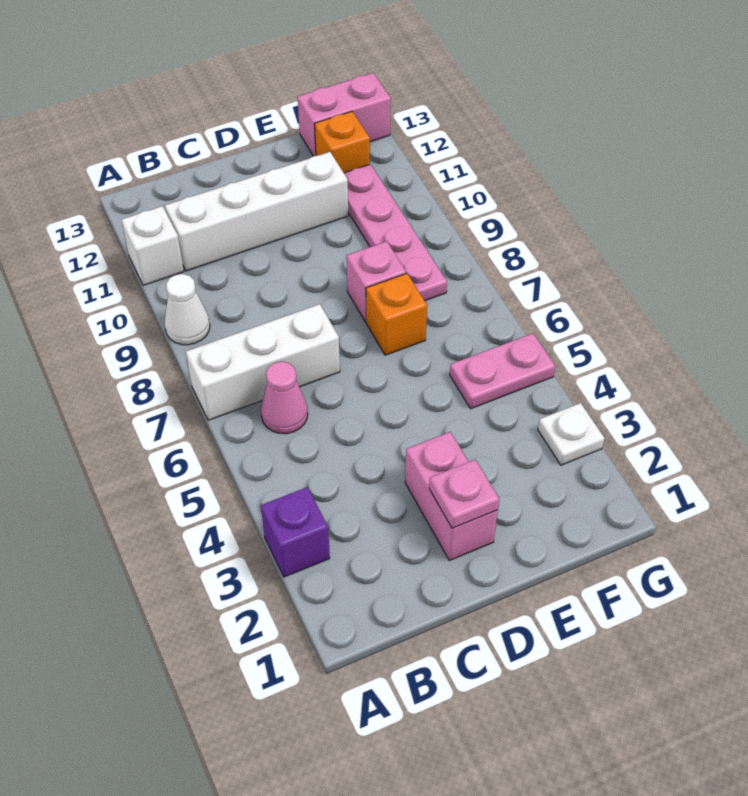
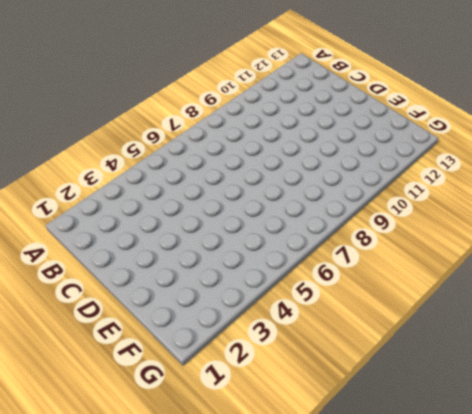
none -> purple 1x1 brick [261,487,330,577]
none -> white 1x3 brick [186,304,340,420]
none -> white 1x1 cone [164,274,210,345]

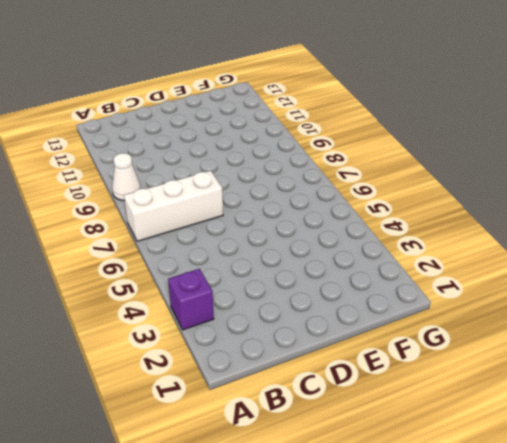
none -> white 1x1 brick [122,206,184,286]
none -> pink 1x1 cone [261,362,308,434]
none -> white 1x4 brick [165,152,348,271]

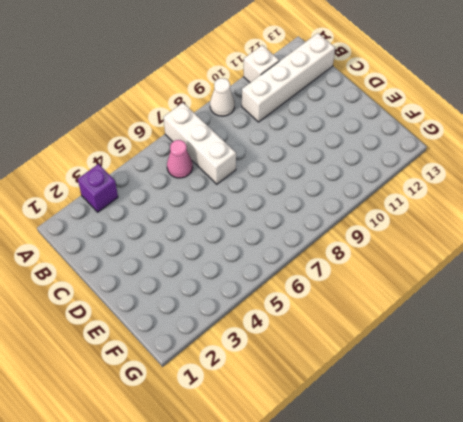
white 1x4 brick [242,33,335,122] -> white 1x4 brick turned to [165,152,348,271]
none -> pink 1x2 brick [405,432,498,560]
none -> orange 1x1 brick [366,273,427,355]
none -> pink 1x1 brick [346,241,406,322]

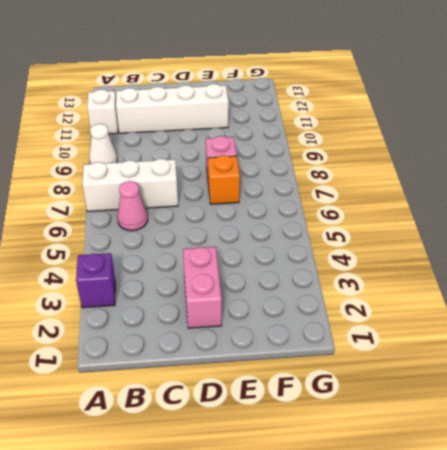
none -> pink 1x2 plate [450,333,555,409]
none -> pink 1x4 plate [344,164,447,301]
none -> orange 1x1 brick [315,112,370,173]

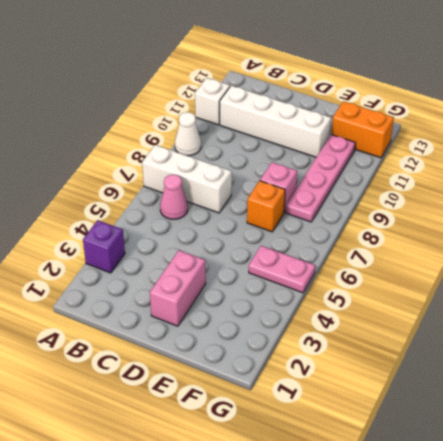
orange 1x2 brick [331,101,394,158] -> orange 1x1 brick [315,112,370,173]
none -> pink 1x2 brick [298,73,391,156]
none -> white 1x1 plate [538,403,605,465]
none -> pink 1x1 plate [429,459,499,528]

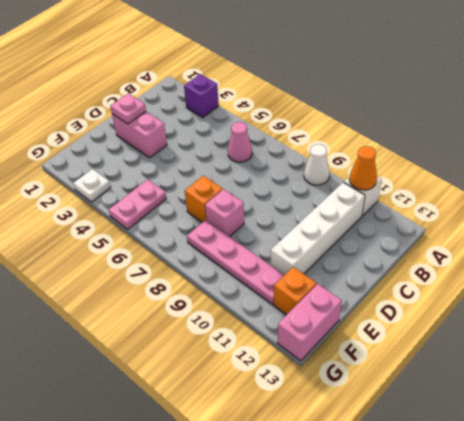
orange 1x1 cone [349,146,377,190] -> none
none -> white 1x3 brick [186,304,340,420]

